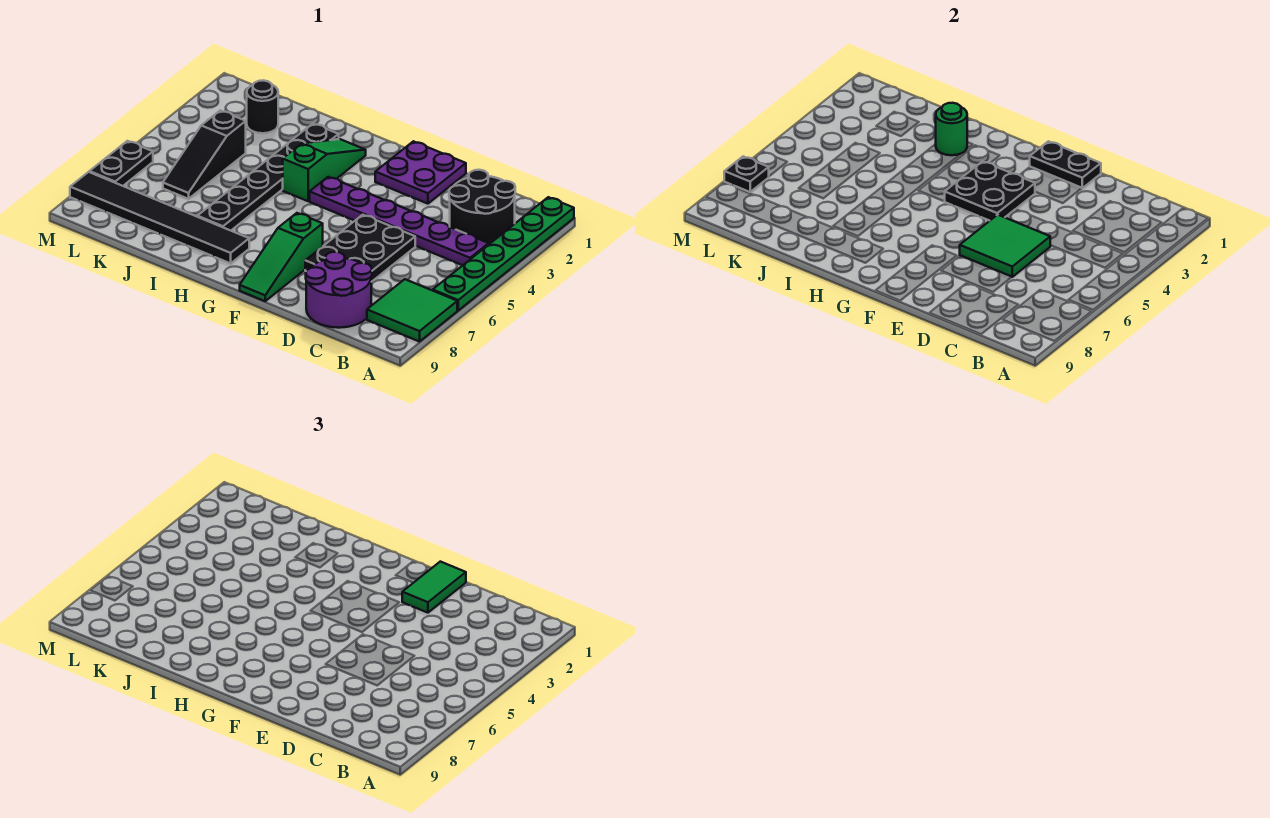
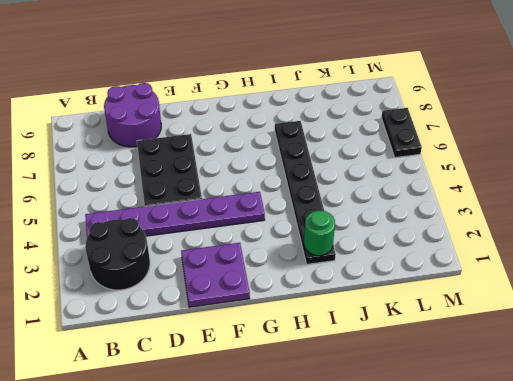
none -> green 1x6 plate [433,197,574,310]
none -> green 2x2 tile [367,279,457,342]
none -> green 1x3 slope [240,213,323,301]

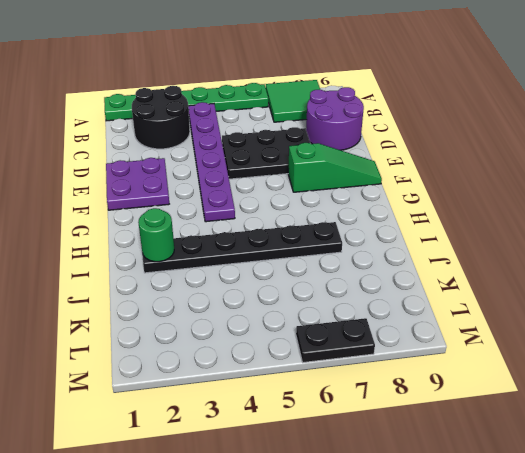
none -> green 1x3 slope [283,139,366,201]
none -> black 1x6 tile [70,172,249,263]
none -> black 1x1 round brick [247,80,278,133]

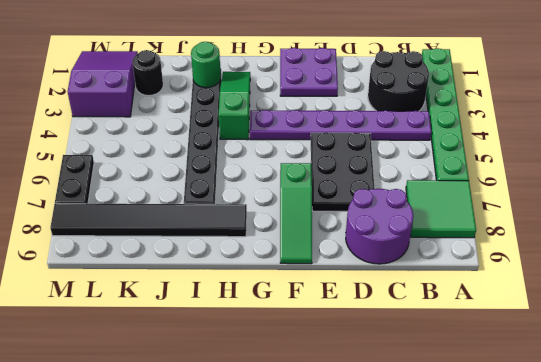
purple 2x3 slope [68,51,138,117] -> none
none -> black 1x3 slope [163,110,246,199]
none -> green 2x2 tile [960,215,1050,277]
none -> black 1x2 plate [1030,141,1101,188]

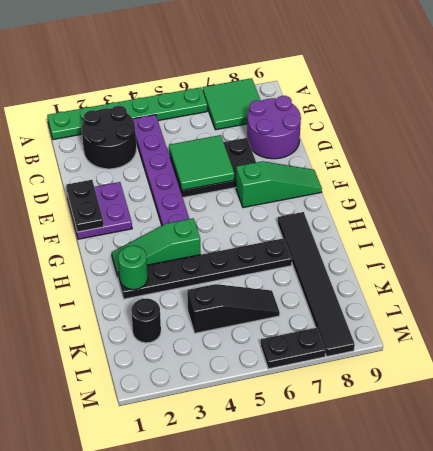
none -> black 2x2 plate [945,161,1035,221]
none -> black 1x1 plate [724,157,769,192]
none -> green 1x2 tile [402,562,466,613]

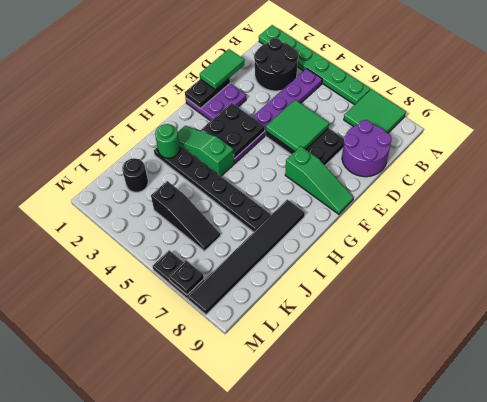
green 1x2 tile [200,49,244,90] -> green 1x2 tile turned to [402,562,466,613]

